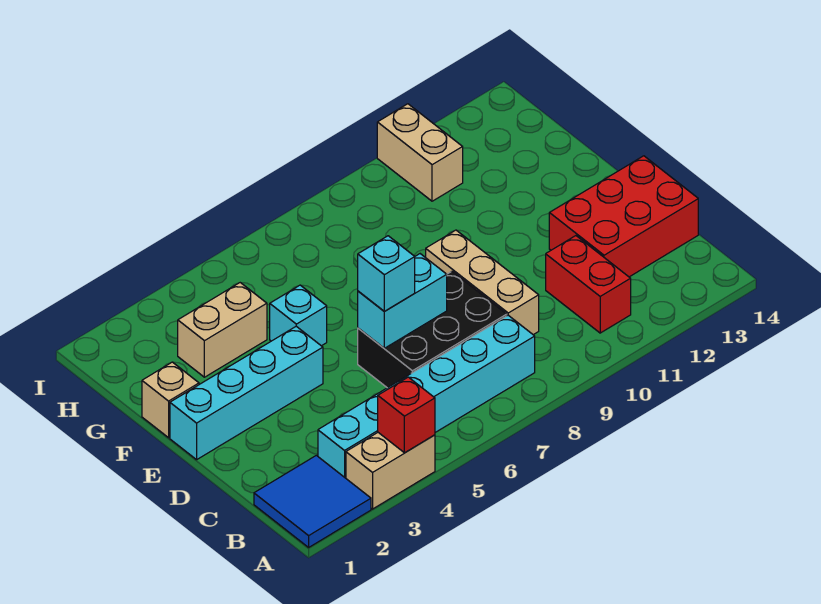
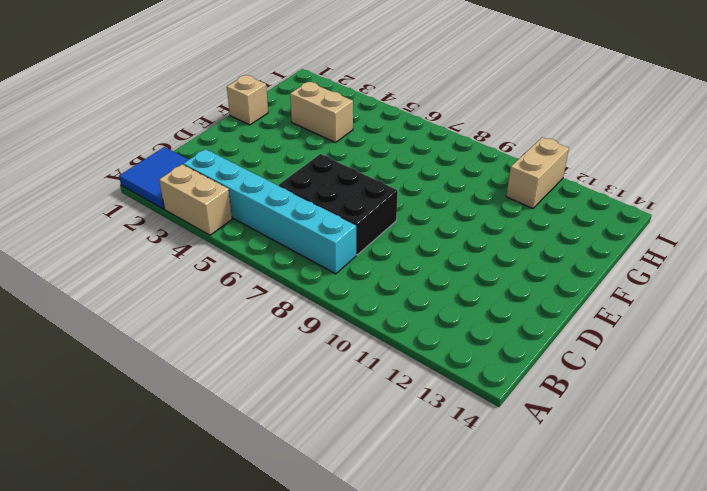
none -> red 1x2 brick [546,236,631,333]
none -> tan 1x3 brick [426,230,539,335]
none -> red 2x3 brick [549,156,698,277]

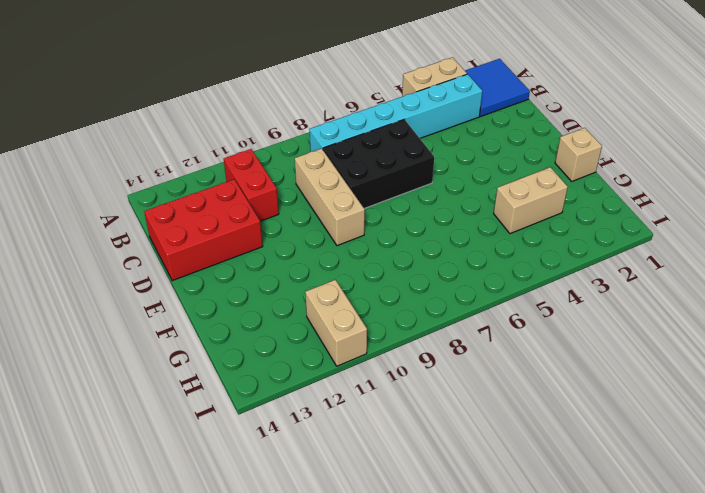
none -> cyan 1x4 brick [170,326,323,460]
none -> cyan 1x1 brick [270,285,327,346]
none -> red 1x1 brick [378,377,435,453]

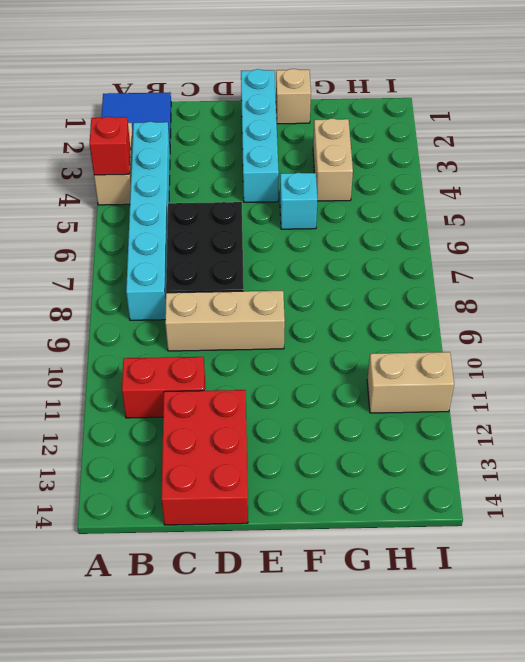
none -> cyan 1x2 brick [358,254,447,348]
none -> cyan 1x1 brick [358,236,415,311]

